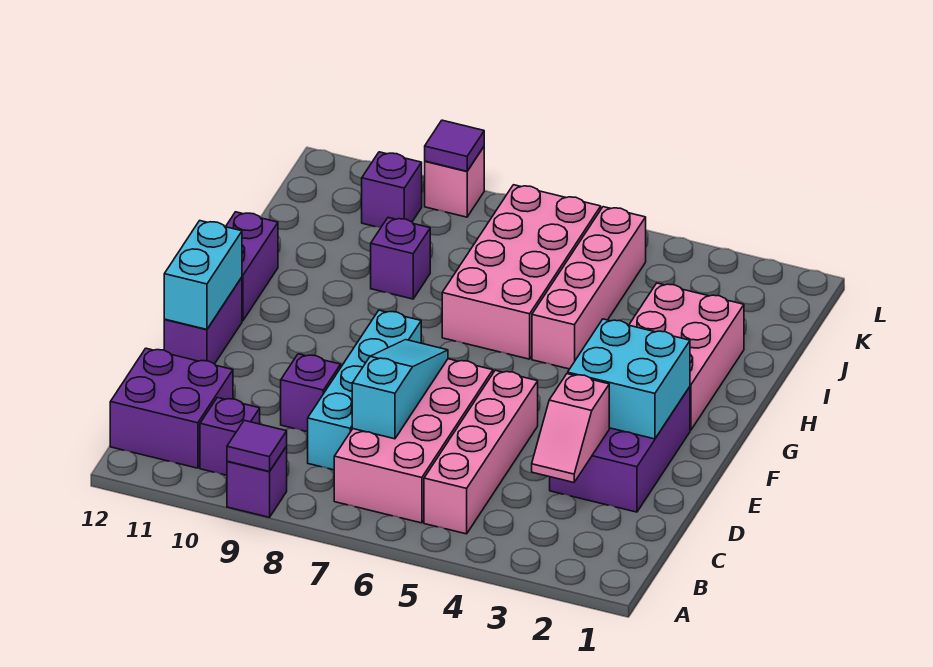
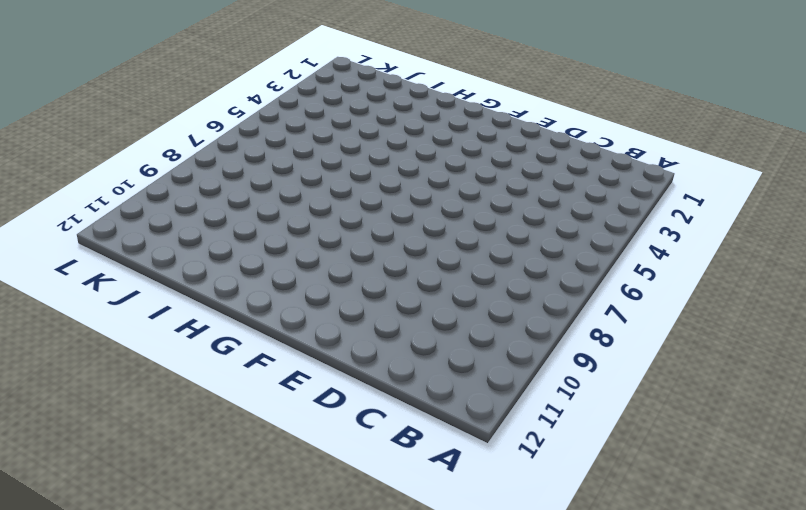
none -> purple 1x1 brick [227,446,287,517]
none -> pink 1x4 brick [424,370,538,534]
none -> pink 2x4 brick [334,359,493,523]

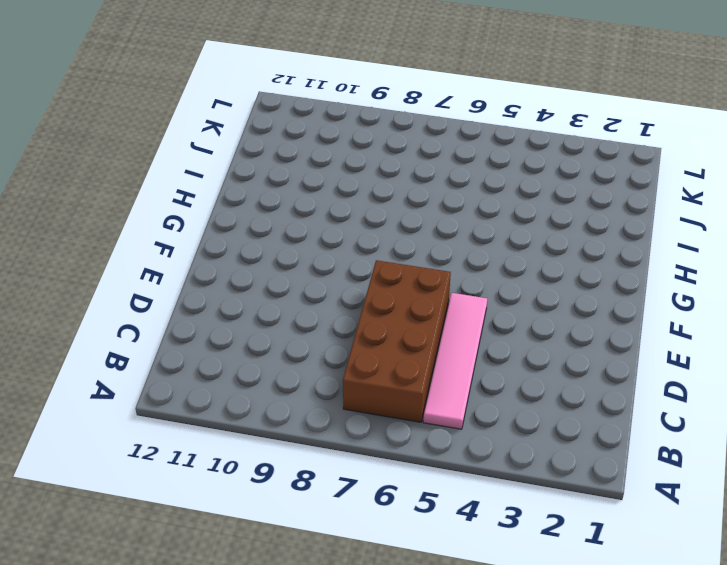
pink 1x4 tile [423,293,487,429] -> pink 1x4 brick [424,370,538,534]
brown 2x4 brick [343,260,451,422] -> pink 2x4 brick [334,359,493,523]
none -> purple 1x1 brick [227,446,287,517]
none -> purple 1x1 brick [200,397,260,475]
none -> purple 2x2 brick [110,348,233,468]

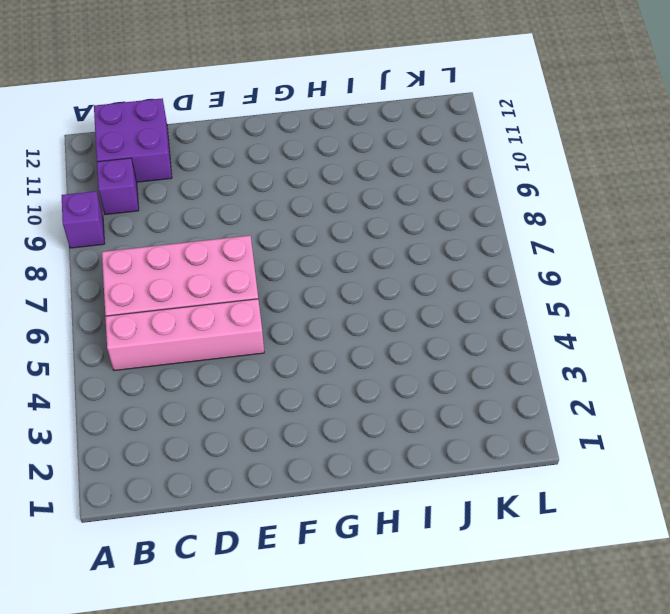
none -> cyan 1x4 brick [308,310,421,470]
none -> purple 2x3 brick [550,387,690,512]
none -> purple 1x1 brick [281,354,341,432]

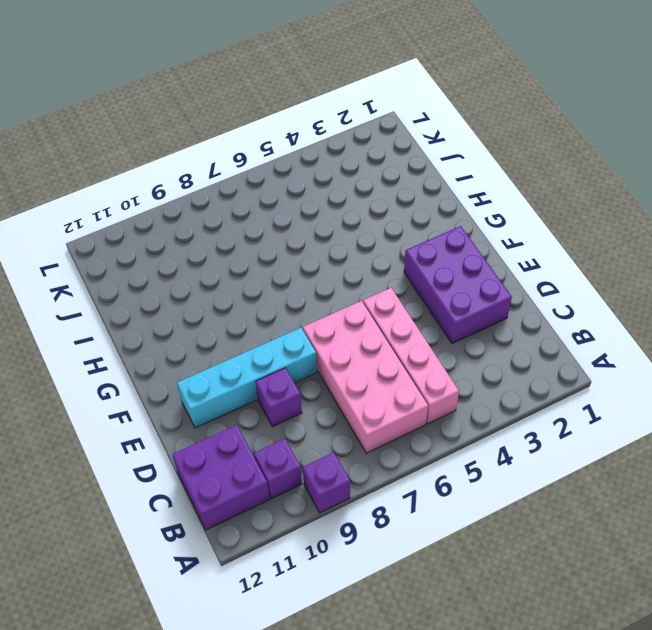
cyan 1x4 brick [177,328,317,428] -> cyan 1x4 brick turned to [308,310,421,470]
none -> purple 1x2 brick [164,277,242,364]
none -> pink 2x3 brick [629,283,744,430]
none -> purple 1x2 brick [226,212,278,321]

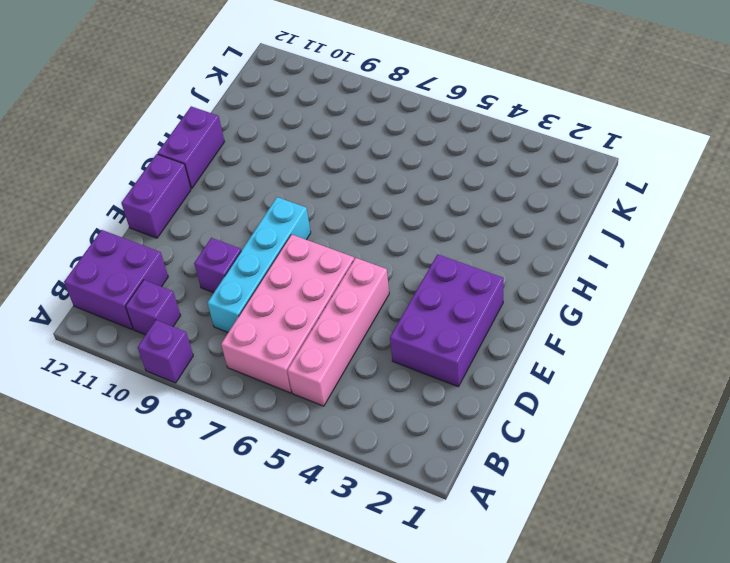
none -> pink 2x3 brick [629,283,744,430]
none -> pink 1x4 brick [532,207,646,369]
none -> pink 2x4 brick [442,185,601,359]

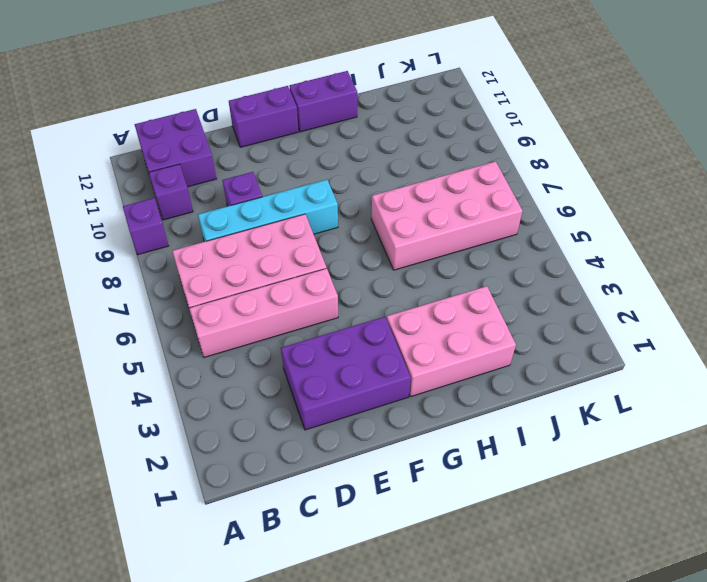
none -> pink 1x4 brick [532,207,646,369]
none -> purple 1x1 brick [371,218,430,299]
none -> purple 1x1 brick [362,152,422,228]

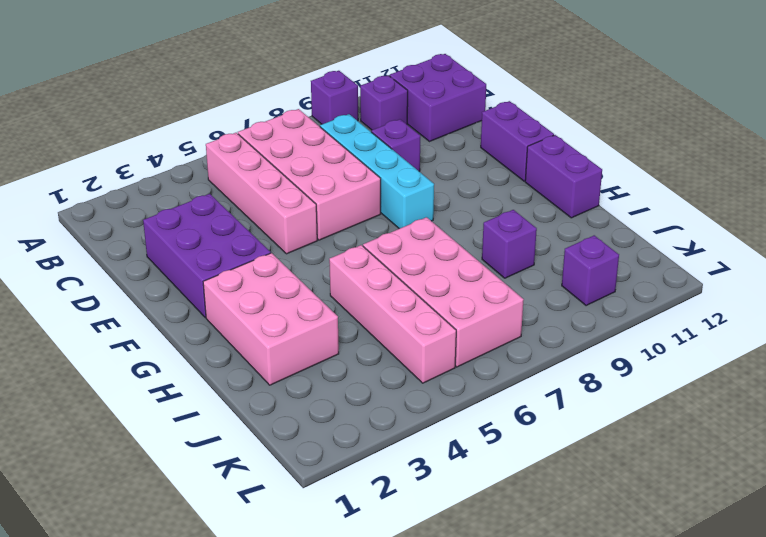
none -> pink 1x1 brick [425,147,484,217]
none -> purple 1x1 tile [227,420,287,471]
none -> pink 1x2 slope [532,374,609,482]

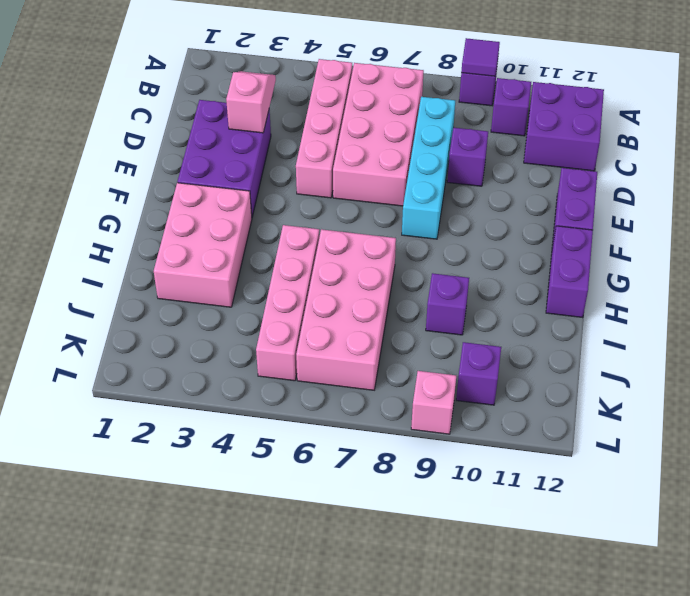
none -> cyan 1x3 slope [352,340,448,439]
none -> cyan 2x2 brick [568,319,690,439]
none -> cyan 1x2 brick [164,221,242,329]

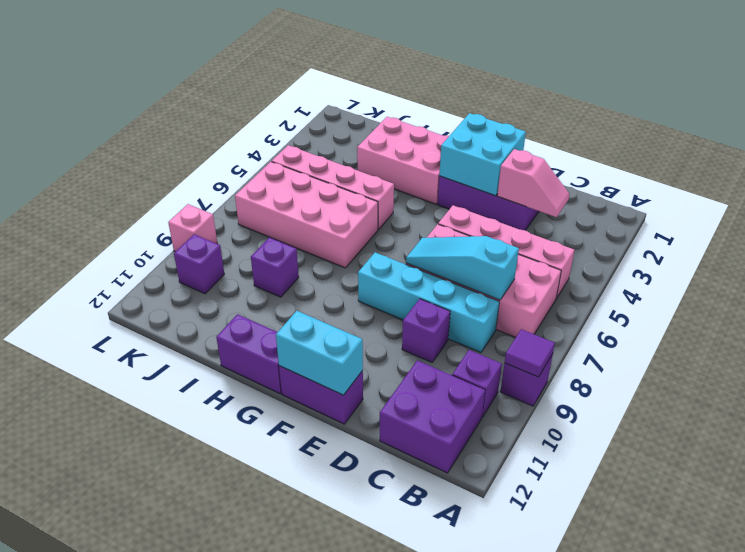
none -> purple 1x1 tile [425,120,484,171]

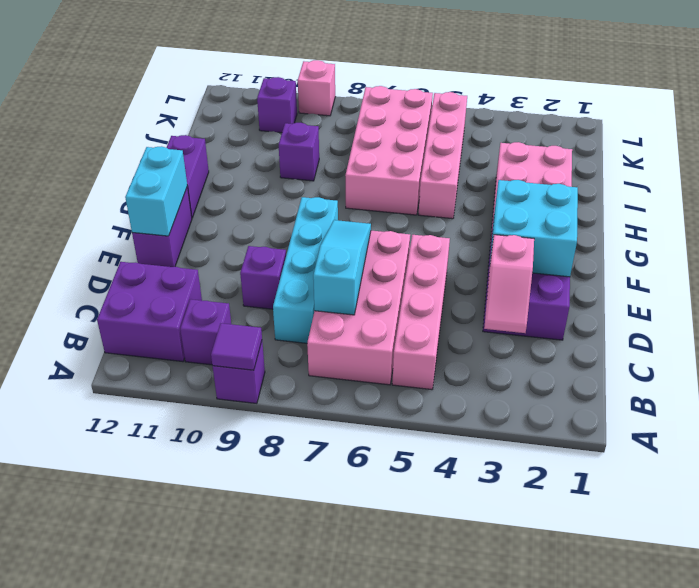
none -> purple 1x1 tile [425,120,484,171]

